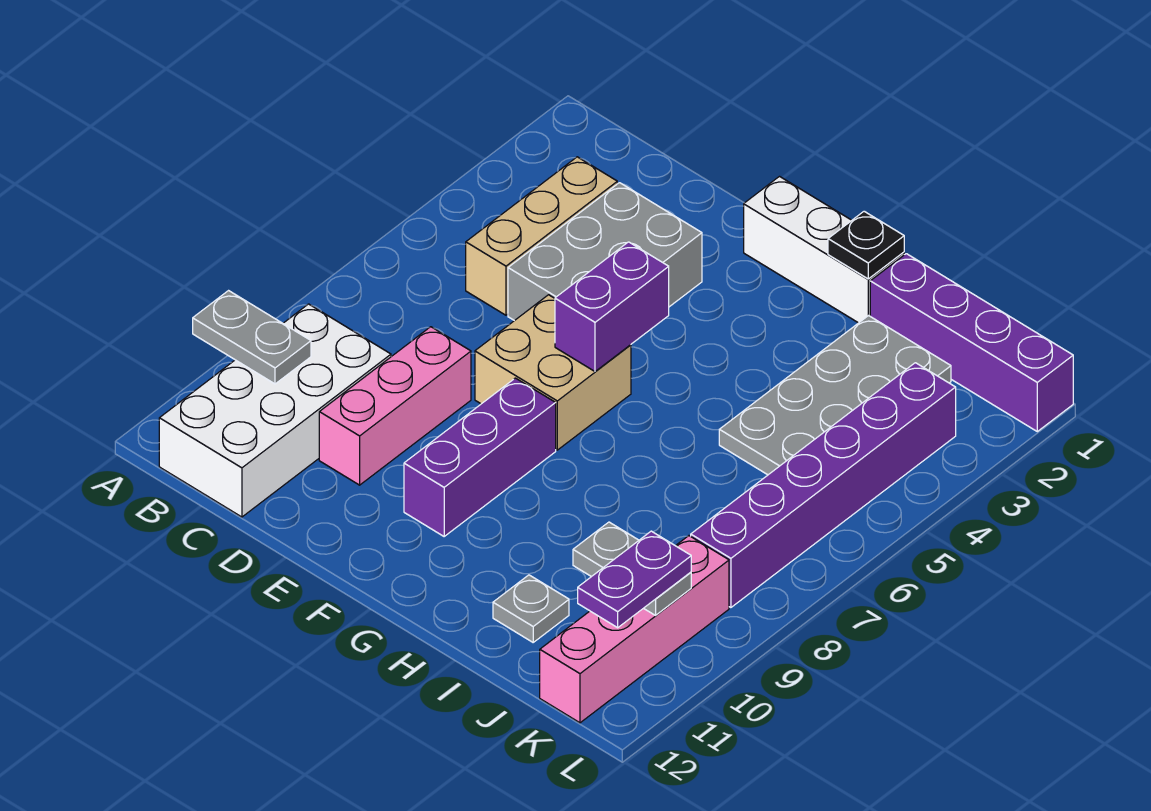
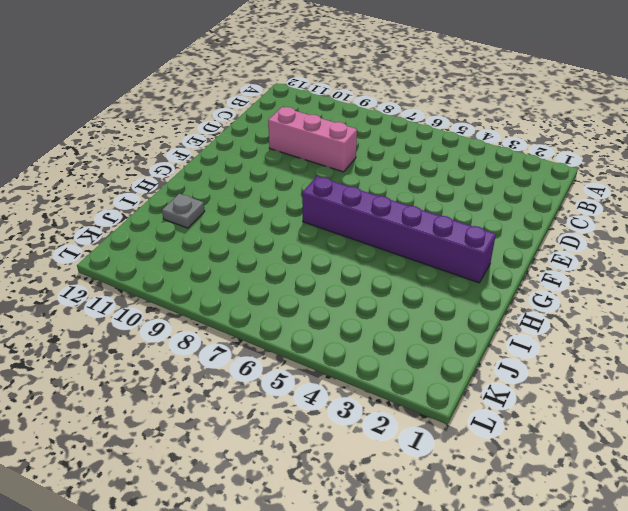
purple 1x6 brick [302,176,496,283] -> purple 1x6 brick moved to [691,363,956,607]
none -> white 2x4 brick [159,304,391,517]
none -> tan 1x3 brick [466,157,617,315]
none -> grey 2x3 brick [508,183,702,321]

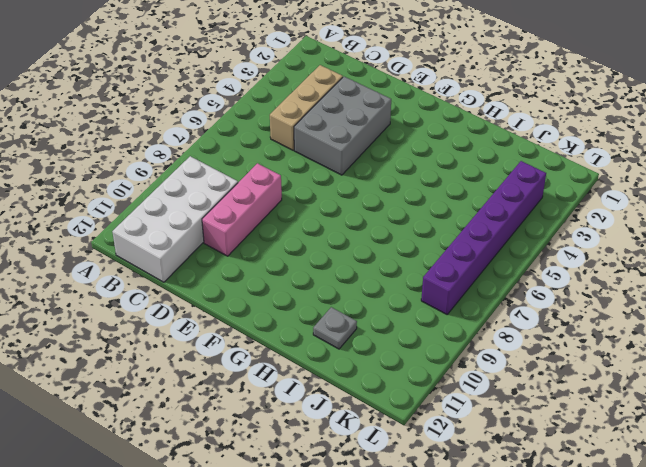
none -> tan 2x2 brick [475,295,631,450]
none -> white 1x3 brick [744,177,904,323]
none -> purple 1x3 brick [404,378,556,536]

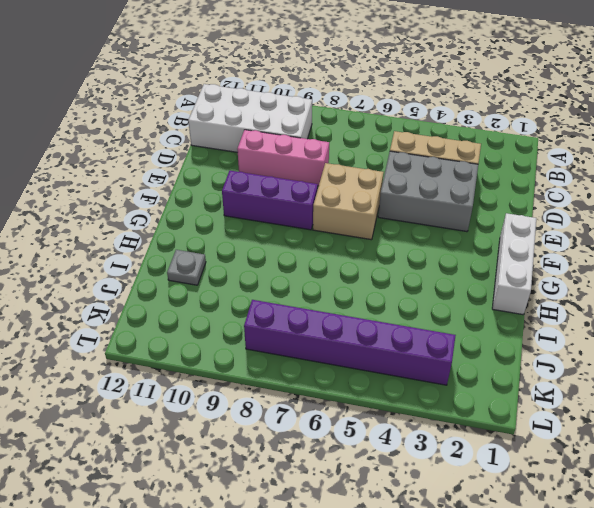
none -> purple 1x4 brick [870,254,1073,431]
none -> grey 2x4 plate [719,315,951,475]
none -> pink 1x4 brick [540,536,729,723]

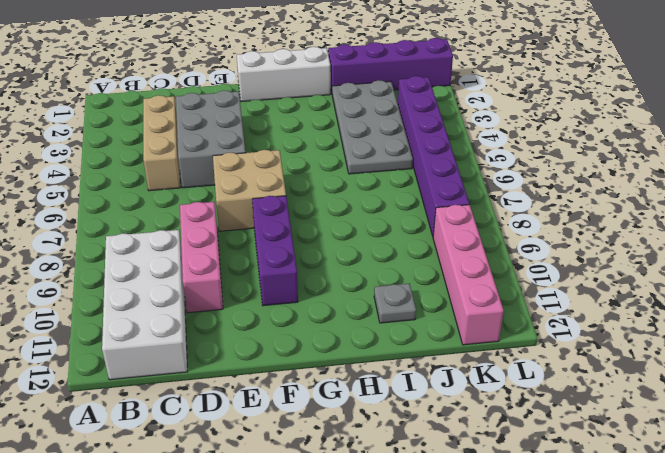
none -> grey 1x2 plate [193,291,311,384]
none -> purple 1x2 brick [555,242,669,371]
none -> black 1x1 plate [828,211,904,279]

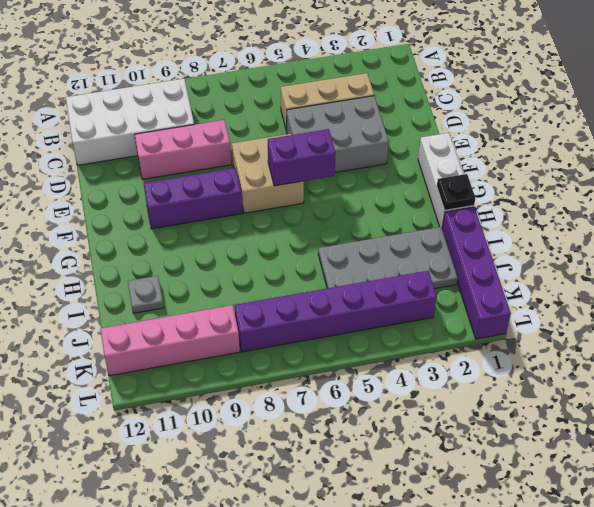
none -> grey 1x2 plate [193,291,311,384]
none -> grey 1x2 plate [573,522,691,615]
none -> purple 1x2 plate [578,531,691,628]

